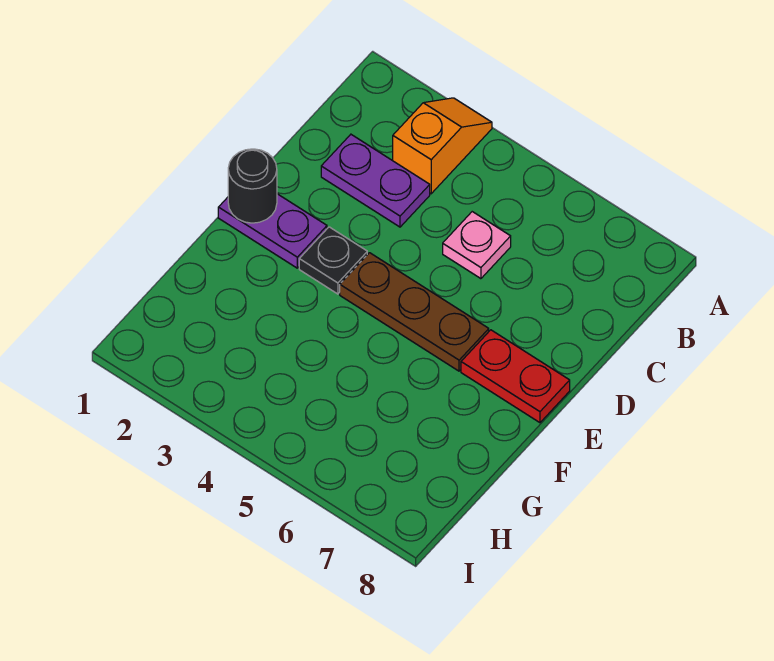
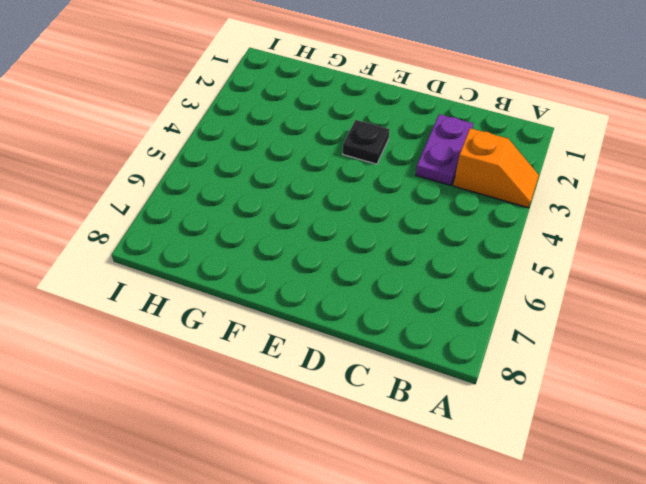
none -> pink 1x1 plate [443,212,511,279]
none -> purple 1x2 plate [218,194,327,268]

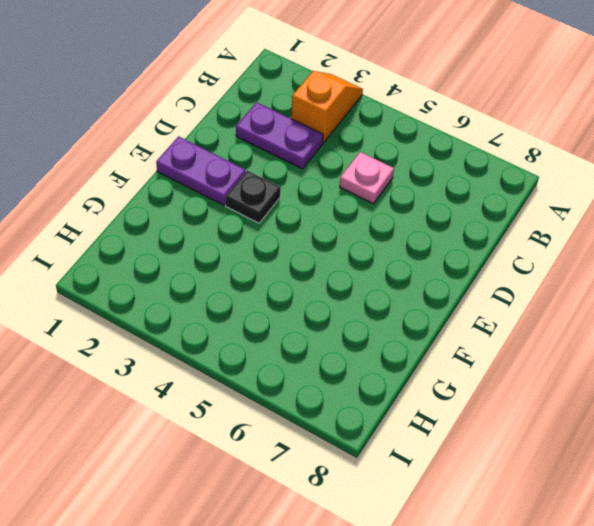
none -> brown 1x3 plate [340,253,489,371]
none -> red 1x2 plate [461,330,570,423]

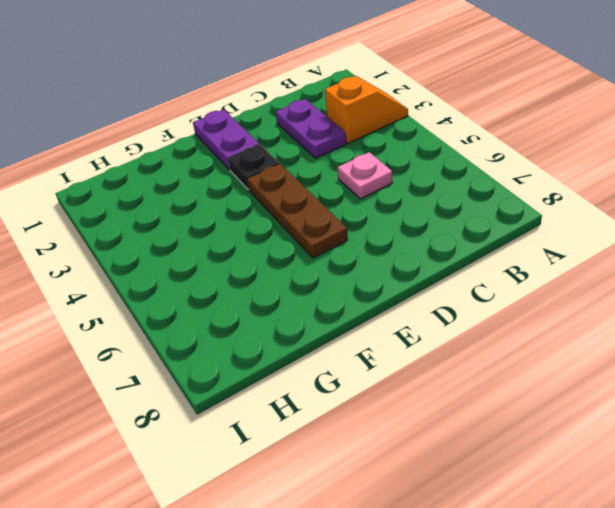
none -> red 1x2 plate [461,330,570,423]
none -> black 1x1 round brick [228,149,277,223]

